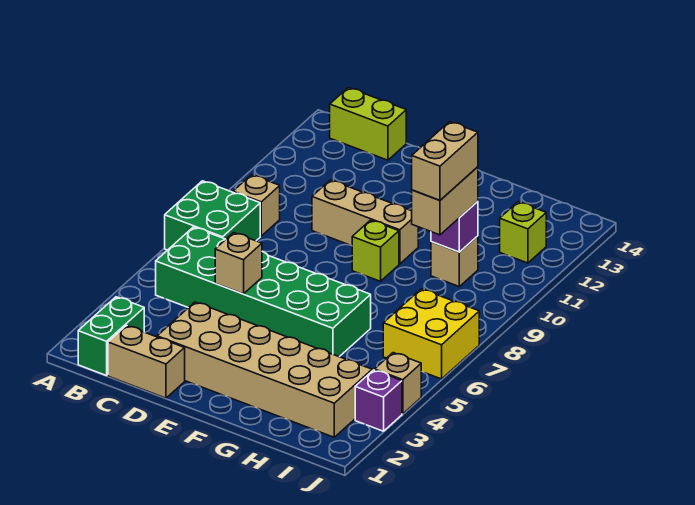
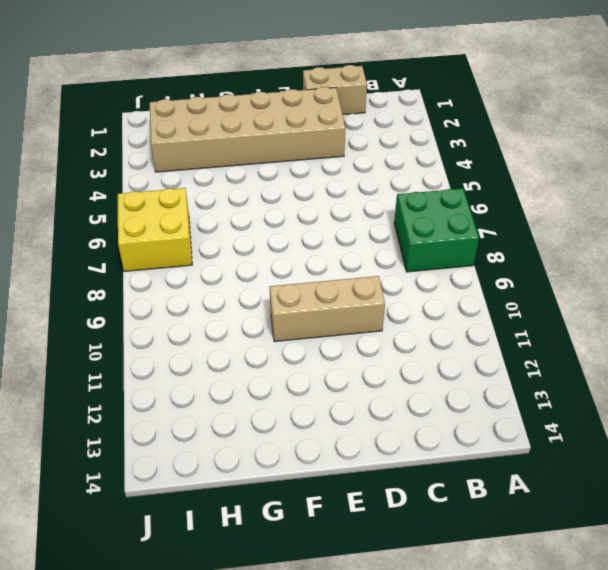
none -> green 1x2 brick [78,297,144,376]
none -> green 2x6 brick [156,227,371,357]
none -> tan 1x1 brick [233,175,280,236]

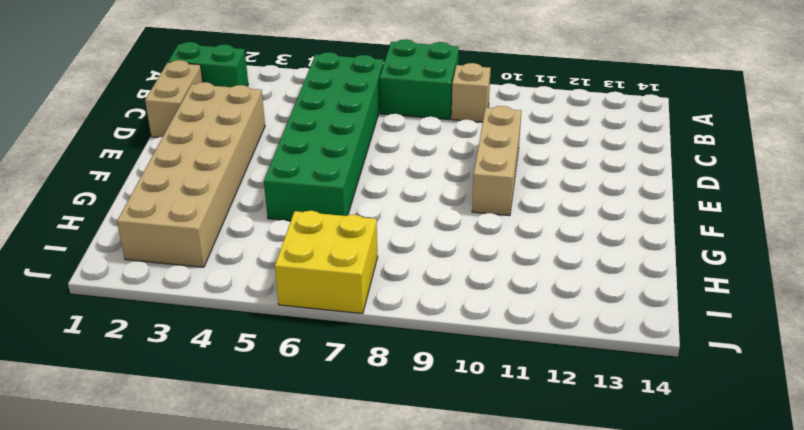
none -> lime 1x2 brick [330,88,406,160]
none -> lime 1x1 brick [352,220,399,281]
none -> tan 1x1 brick [431,236,478,286]

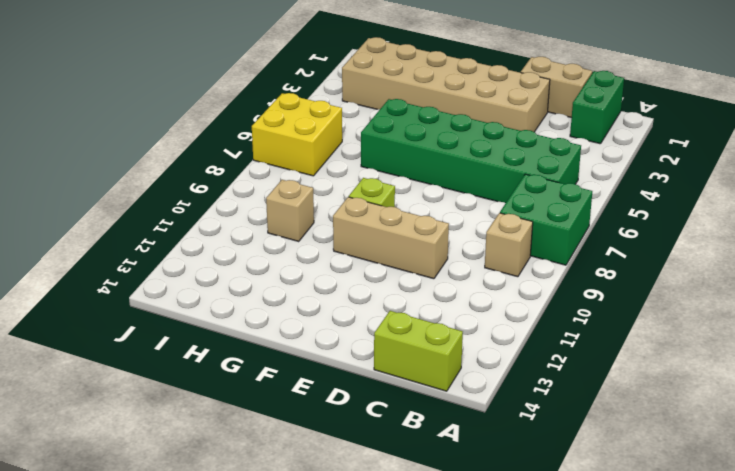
none -> lime 1x1 brick [500,202,546,263]
none -> purple 1x1 brick [355,370,402,431]
none -> tan 1x1 brick [375,353,421,414]

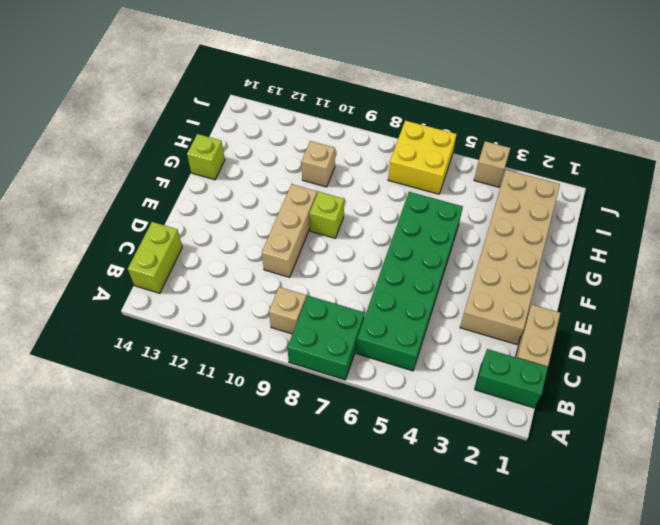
lime 1x1 brick [187,134,225,180] -> lime 1x1 brick moved to [500,202,546,263]
none -> purple 1x1 brick [355,370,402,431]
none -> tan 1x1 brick [215,233,262,294]
none -> purple 1x1 brick [431,201,478,252]

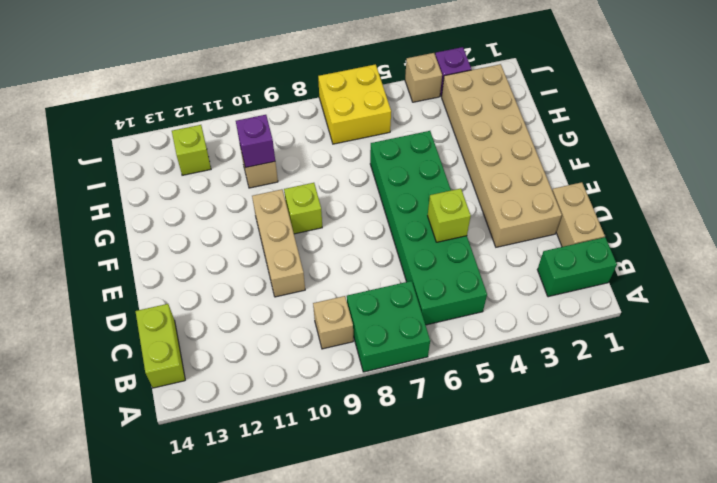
lime 1x1 brick [428,188,471,242] -> tan 1x1 brick [215,233,262,294]
none -> tan 1x2 brick [412,167,478,235]
none -> tan 1x2 brick [412,122,478,200]

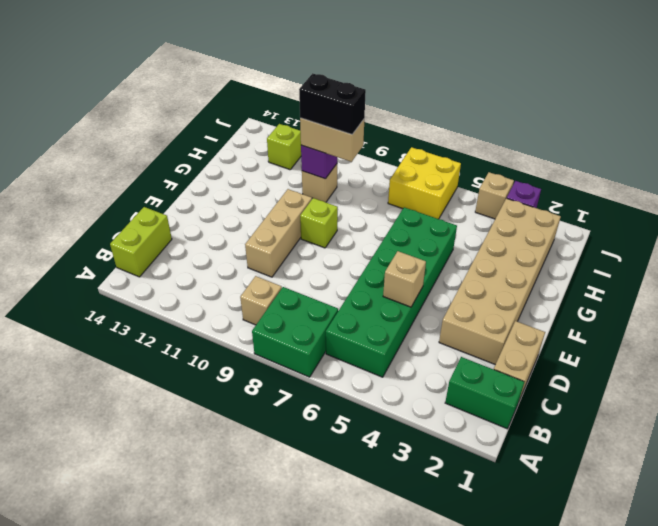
black 1x2 brick [299,73,366,134] -> tan 1x2 brick [412,122,478,200]

